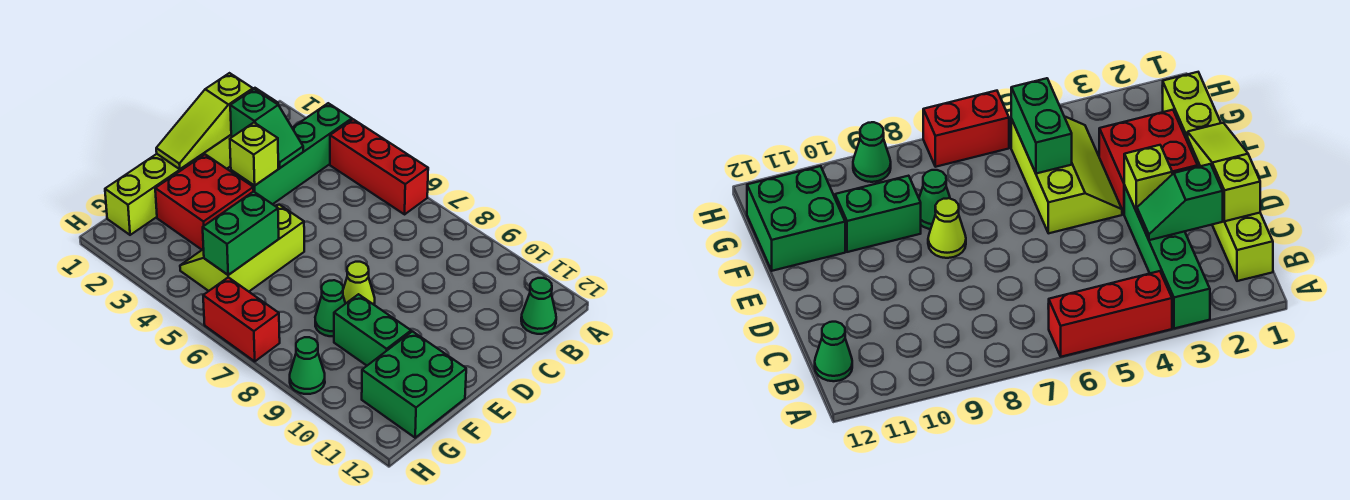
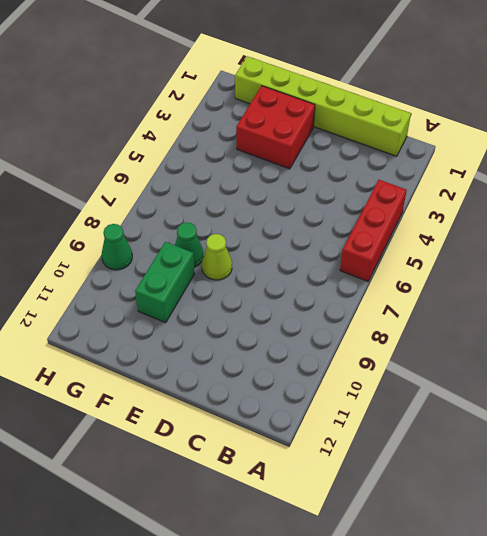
none -> green 1x4 brick [231,103,352,204]
none -> green 1x1 cone [521,278,556,334]
none -> lime 2x3 slope [180,205,304,291]

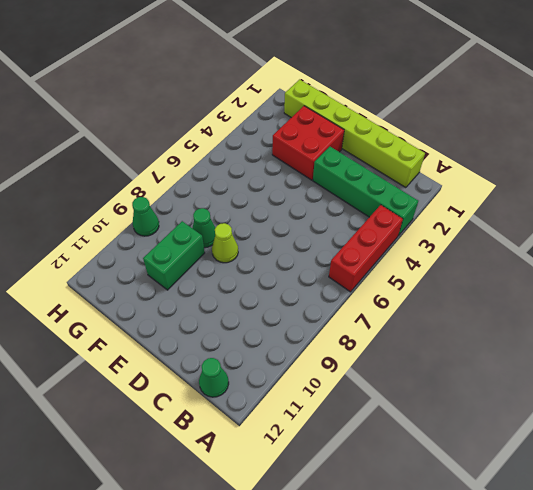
none -> lime 2x3 slope [180,205,304,291]
none -> green 2x2 brick [362,331,466,438]
none -> red 1x2 brick [203,277,280,361]

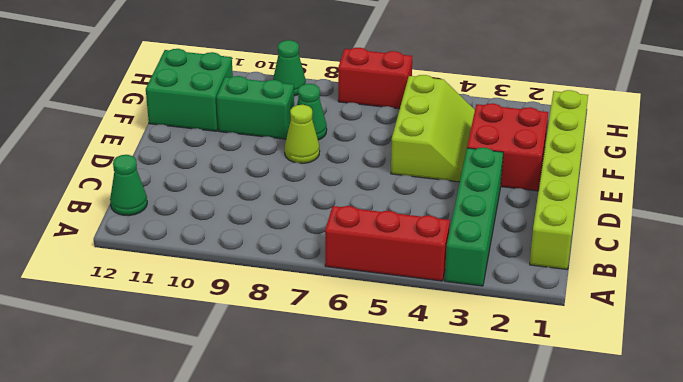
none -> lime 1x3 slope [156,73,253,169]
none -> green 1x2 slope [230,89,303,168]
none -> lime 1x1 brick [230,123,278,186]

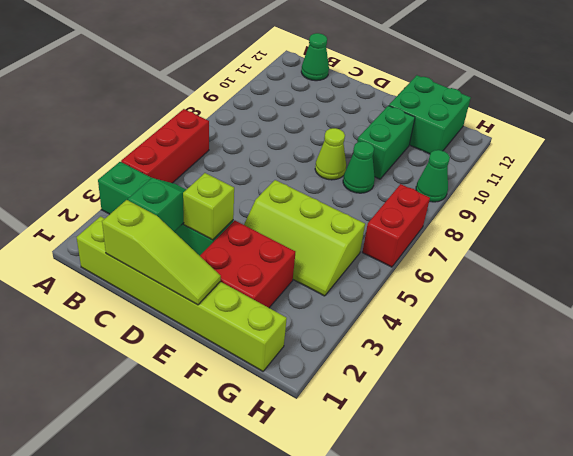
none -> green 1x2 brick [203,191,279,275]

